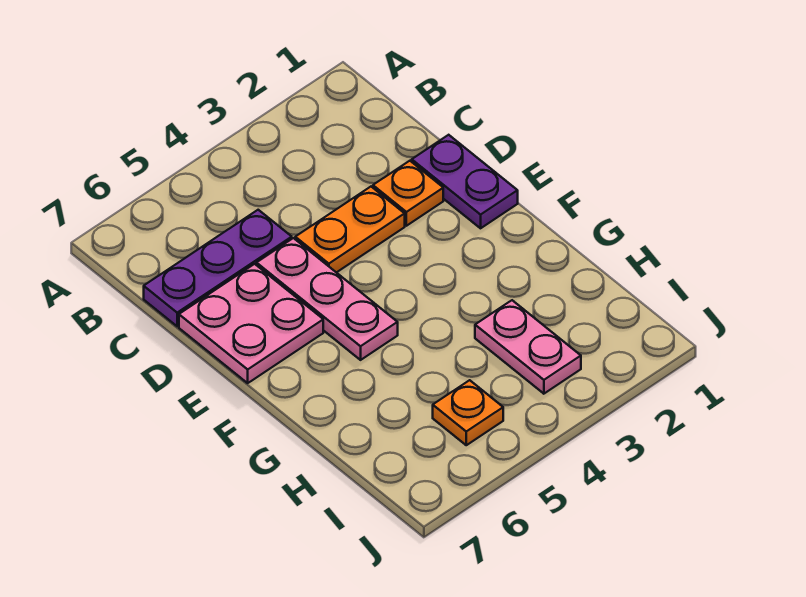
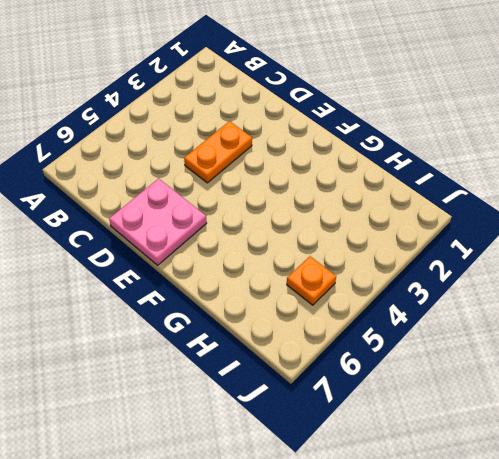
none -> purple 1x3 plate [144,210,292,326]
none -> purple 1x2 plate [412,135,518,228]

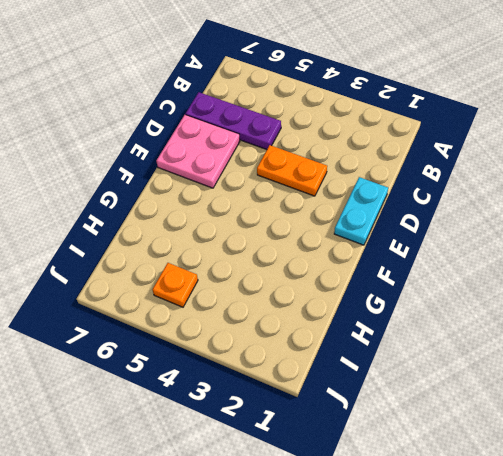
cyan 1x2 plate [334,177,388,245] -> purple 1x2 plate [412,135,518,228]
none -> orange 1x1 plate [373,161,443,226]
none -> pink 1x3 plate [256,238,398,360]

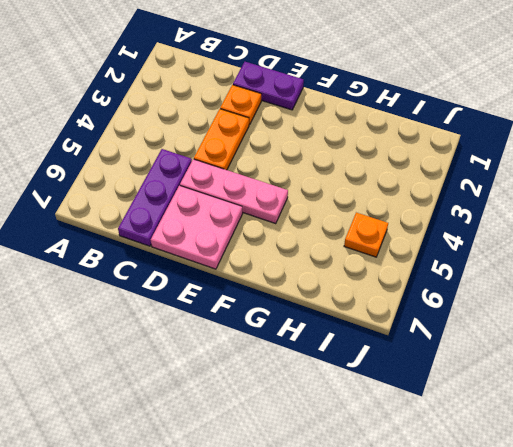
none -> pink 1x2 plate [475,300,581,394]

